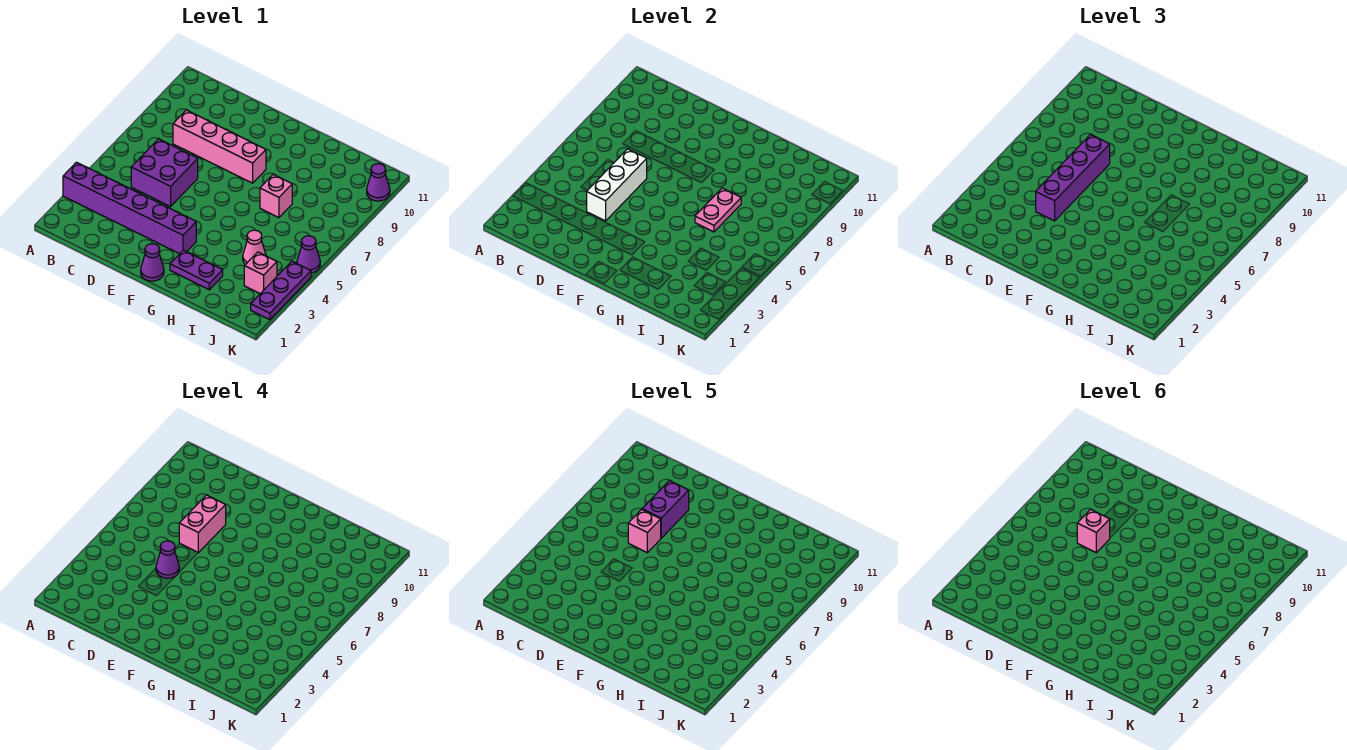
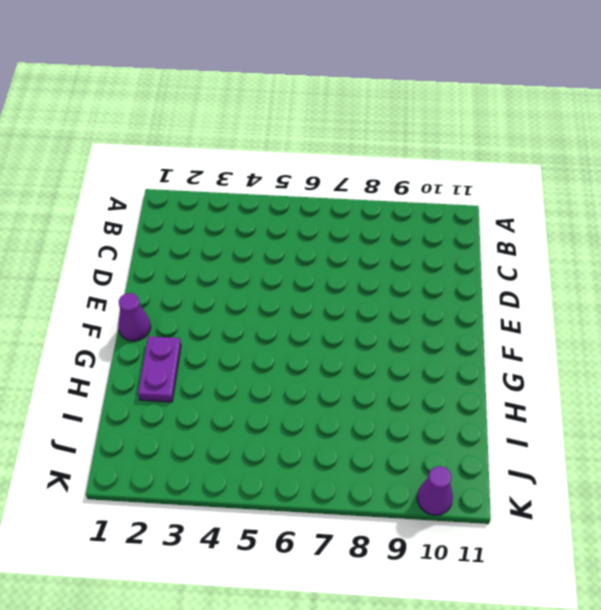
none -> purple 1x6 brick [63,162,196,254]
none -> purple 2x2 brick [131,139,198,207]
none -> pink 1x4 brick [173,110,266,183]

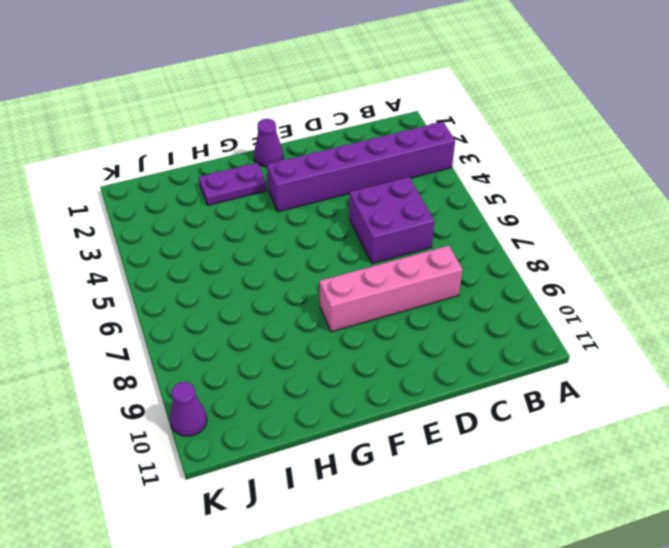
none -> pink 1x1 brick [260,174,292,218]
none -> pink 1x1 cone [243,230,266,265]
none -> pink 1x1 brick [244,252,277,294]

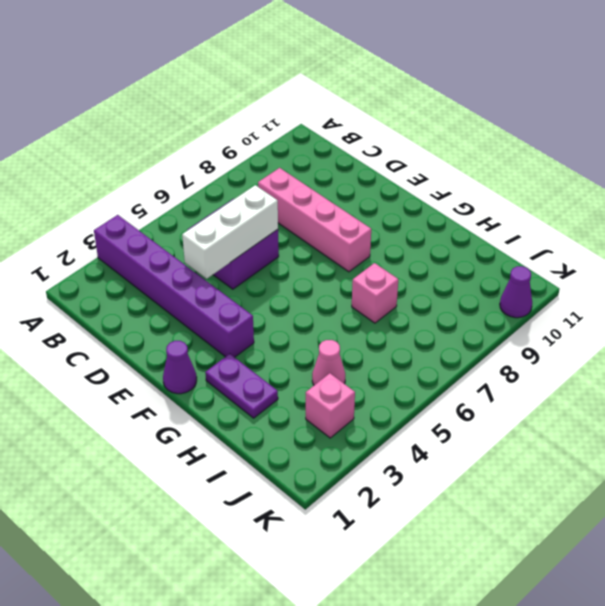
none -> purple 1x3 plate [251,261,311,320]
none -> purple 1x1 cone [297,236,320,273]
none -> pink 1x2 plate [695,188,741,232]

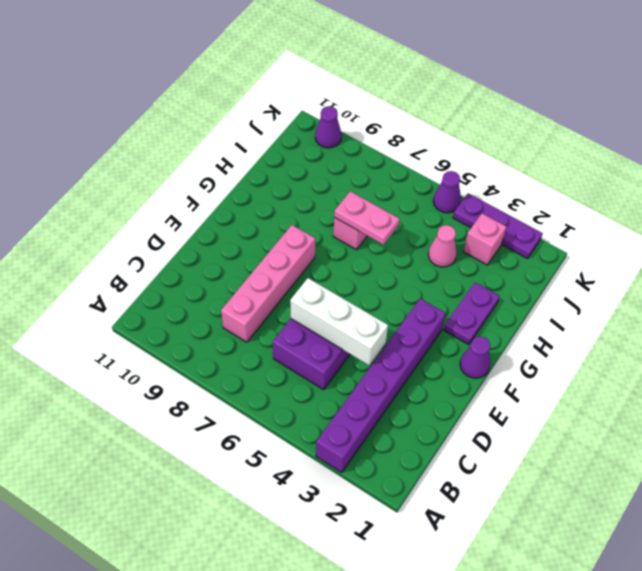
none -> purple 1x4 brick [1036,135,1110,221]
none -> purple 1x1 cone [156,541,179,578]
none -> pink 1x2 brick [179,495,226,553]

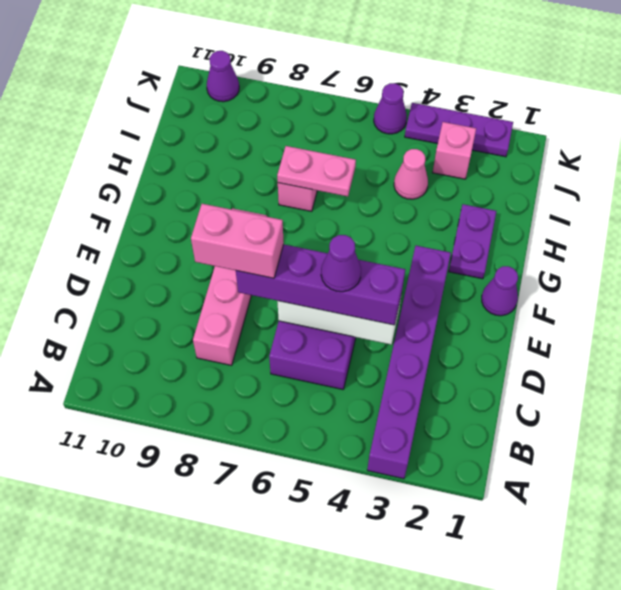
none -> pink 1x1 brick [628,510,661,553]
none -> purple 1x2 brick [642,481,689,538]
none -> pink 1x1 brick [1077,510,1110,553]

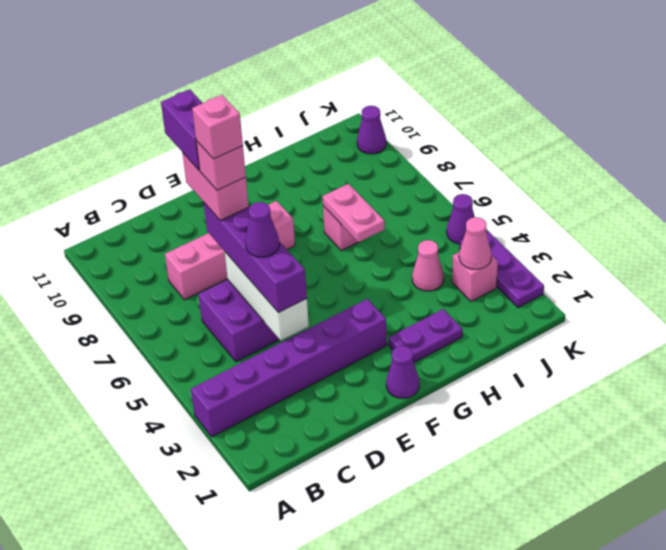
pink 1x1 cone [459,217,491,269] -> none

